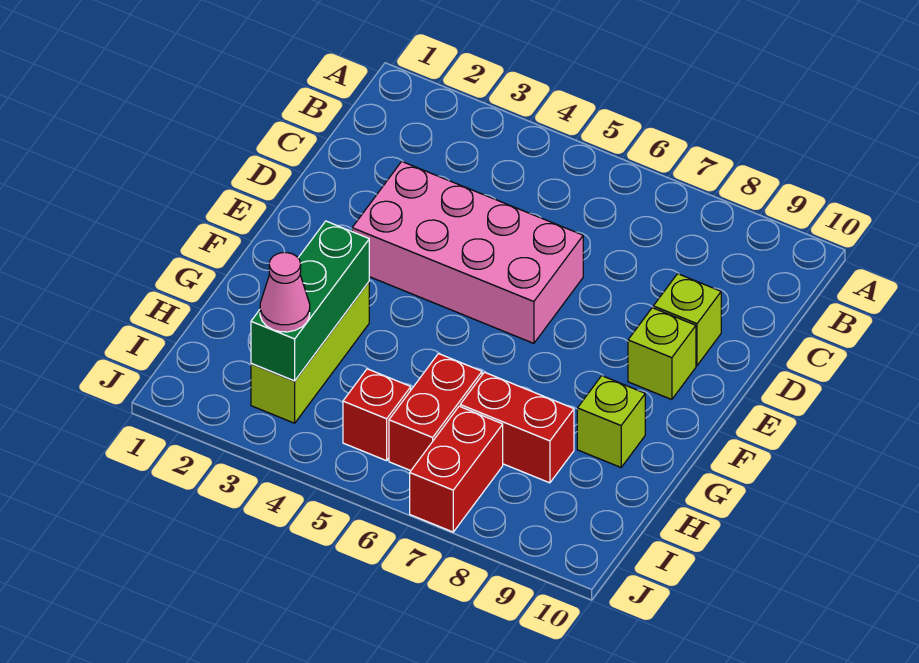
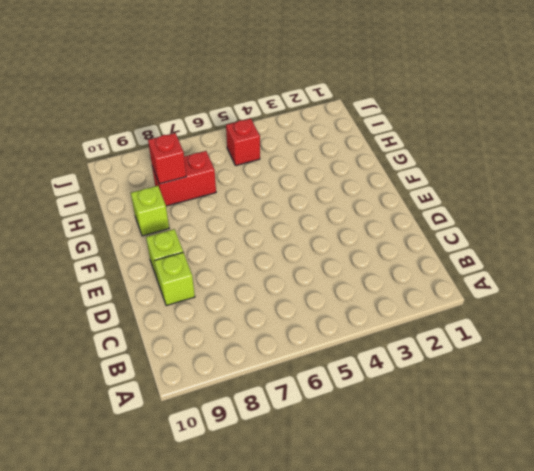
red 1x1 brick [148,133,186,184] -> none
none -> pink 2x4 brick [352,162,583,343]
none -> lime 1x3 brick [251,282,369,423]

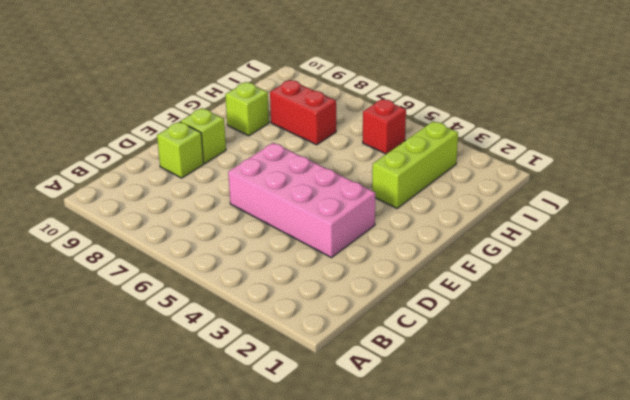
none -> red 1x2 brick [389,354,482,471]
none -> red 1x2 brick [410,406,503,532]

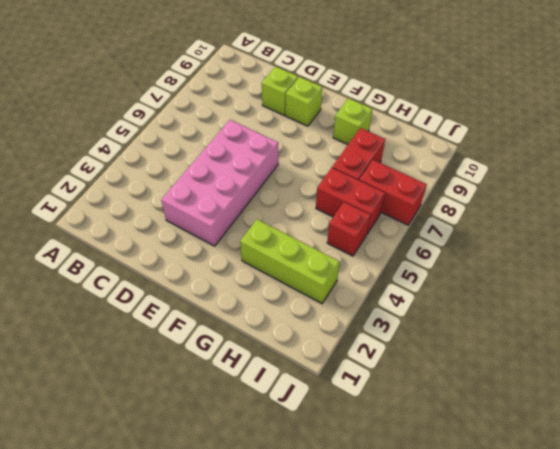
none -> green 1x3 brick [251,221,369,381]
none -> pink 1x1 cone [260,252,310,332]

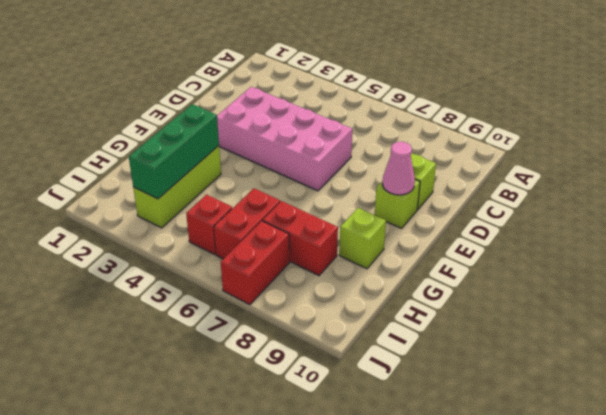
pink 1x1 cone [382,142,415,195] -> pink 1x1 cone moved to [260,252,310,332]

